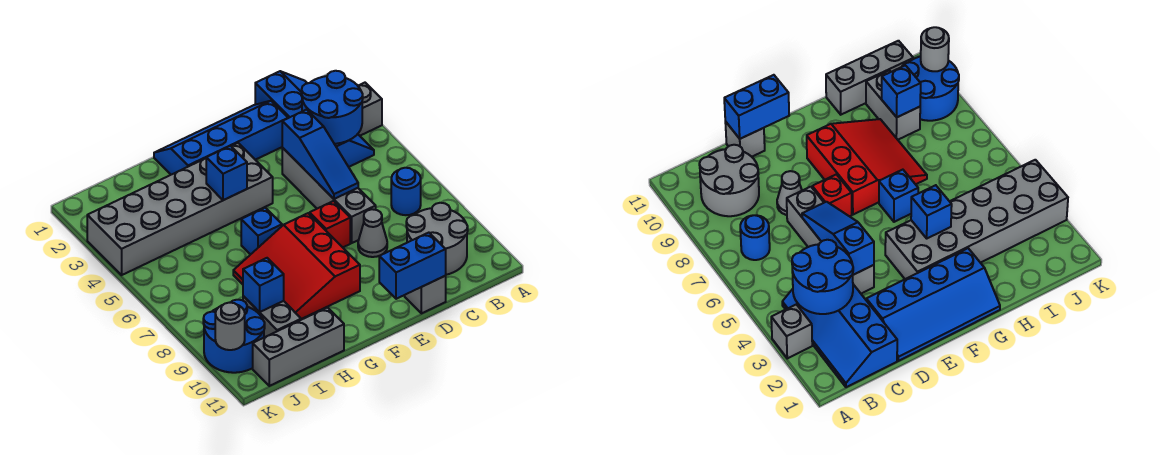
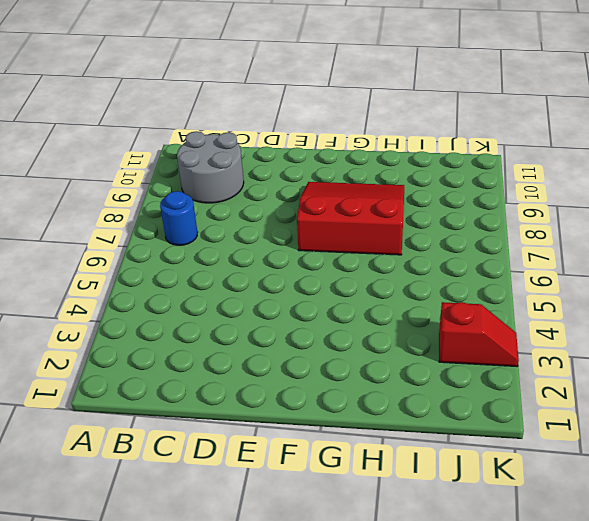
red 3x3 slope [297,182,404,255] -> red 3x3 slope turned to [233,213,360,319]
red 1x2 slope [439,302,519,366] -> grey 2x6 brick [87,143,273,275]
none -> grey 1x1 brick [358,83,382,136]
none -> blue 2x4 slope [255,71,374,167]
none -> blue 2x4 slope [154,101,288,175]

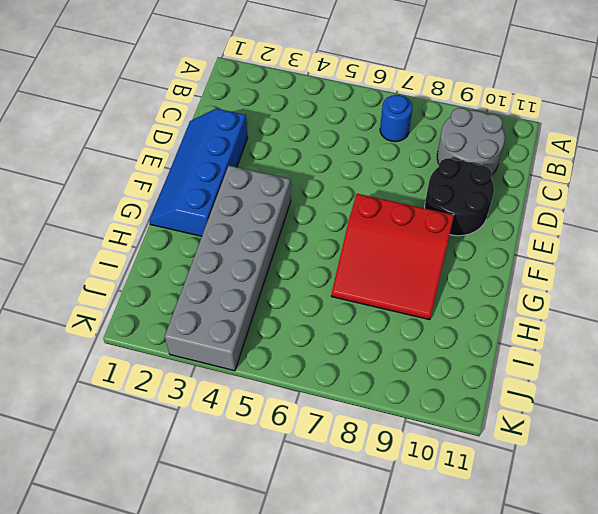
black 2x2 round brick [425,158,494,236] -> none
none -> grey 1x1 brick [358,83,382,136]
none -> blue 2x4 slope [255,71,374,167]
none -> grey 1x4 brick [282,148,376,243]

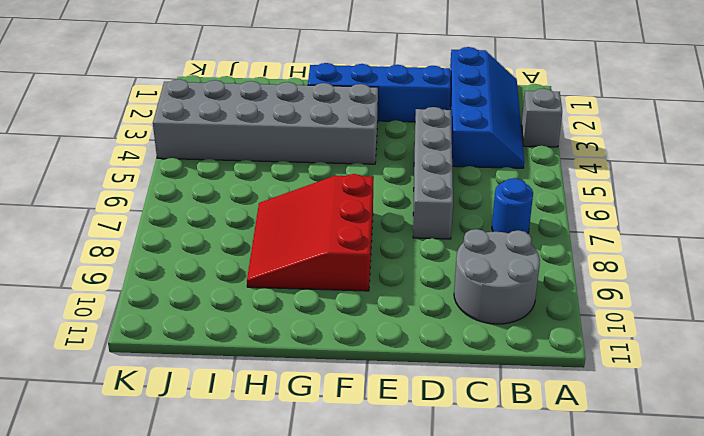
none -> grey 1x1 cone [358,209,387,257]
none -> grey 1x1 brick [405,276,446,313]
none -> red 1x1 brick [310,201,350,247]

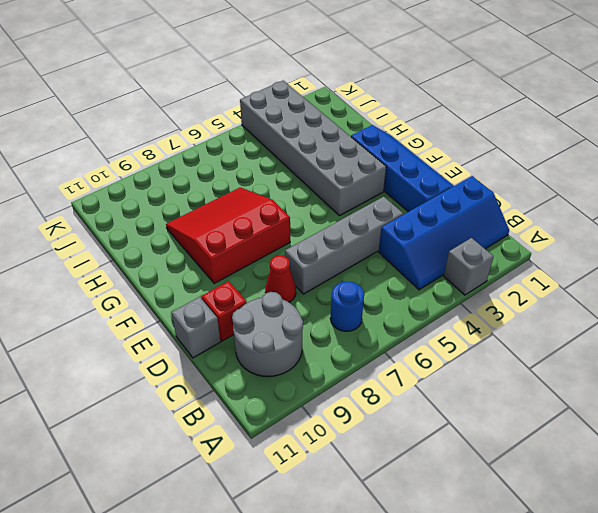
red 1x1 cone [265,255,296,302] -> grey 1x1 cone [358,209,387,257]
red 1x1 brick [201,281,247,341] -> red 1x1 brick moved to [310,201,350,247]
none -> blue 1x1 brick [241,208,282,255]
none -> grey 1x3 brick [253,308,344,386]
none -> grey 1x2 brick [243,296,301,337]

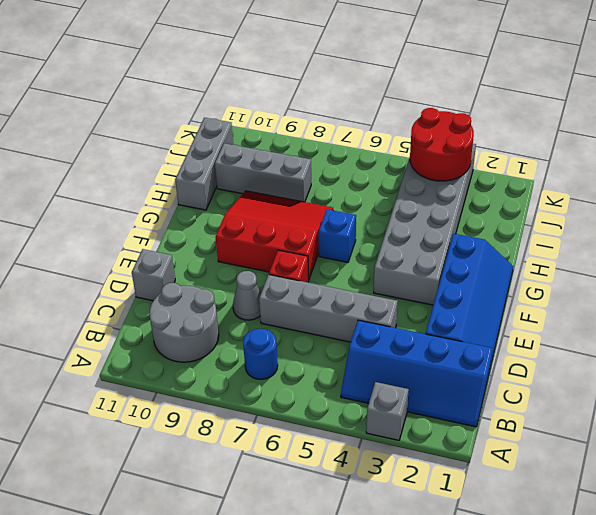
grey 1x3 brick [215,143,311,202] -> grey 1x2 brick [243,296,301,337]
red 2x2 round brick [410,108,474,181] -> none
none -> blue 2x2 round brick [203,300,265,373]
none -> blue 2x2 round brick [302,71,363,144]
none -> blue 1x3 slope [282,110,358,199]

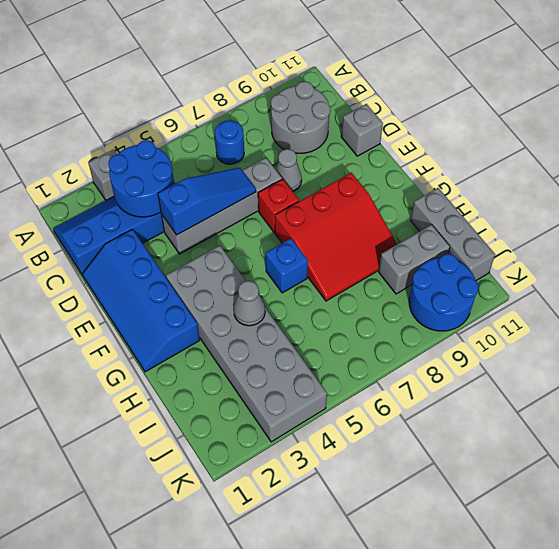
grey 1x1 cone [234,281,265,326] -> none
none -> blue 1x2 brick [379,233,446,299]
none -> blue 1x1 brick [206,146,247,200]
none -> blue 1x1 brick [243,258,284,312]

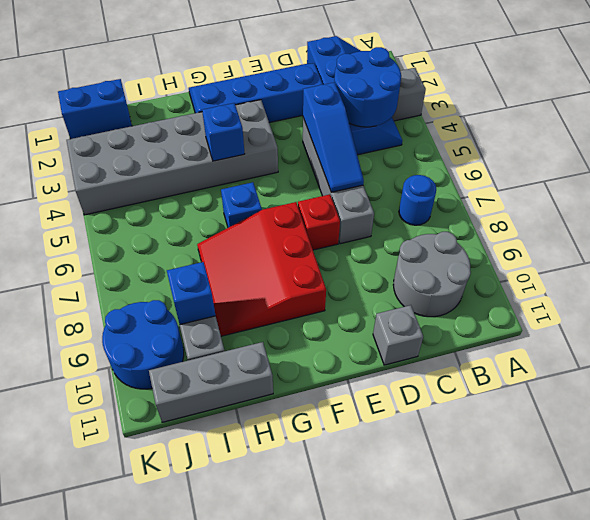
blue 1x2 brick [58,79,132,139] -> blue 1x2 brick moved to [379,233,446,299]
none -> grey 1x1 cone [358,209,387,257]
none -> grey 1x1 round brick [215,303,245,350]

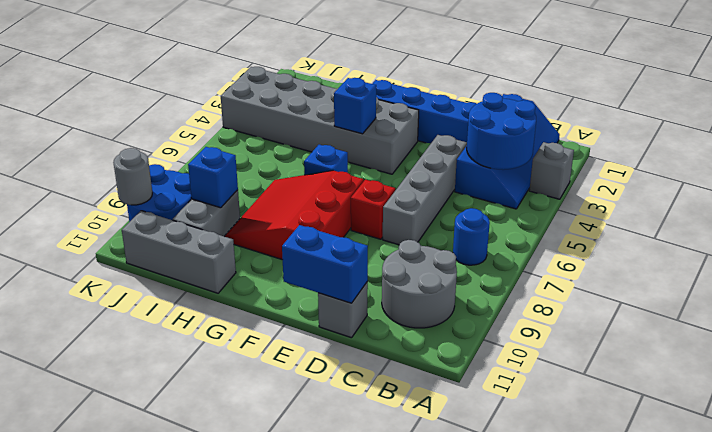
none -> grey 1x1 cone [358,209,387,257]
none -> blue 1x3 slope [282,110,358,199]

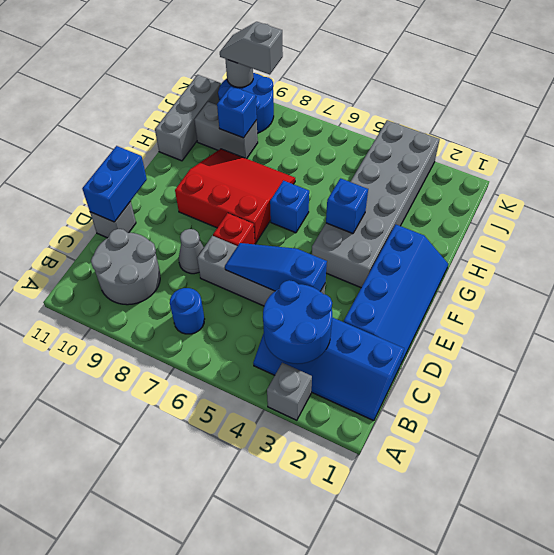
grey 1x2 slope [220,22,283,75] -> none

